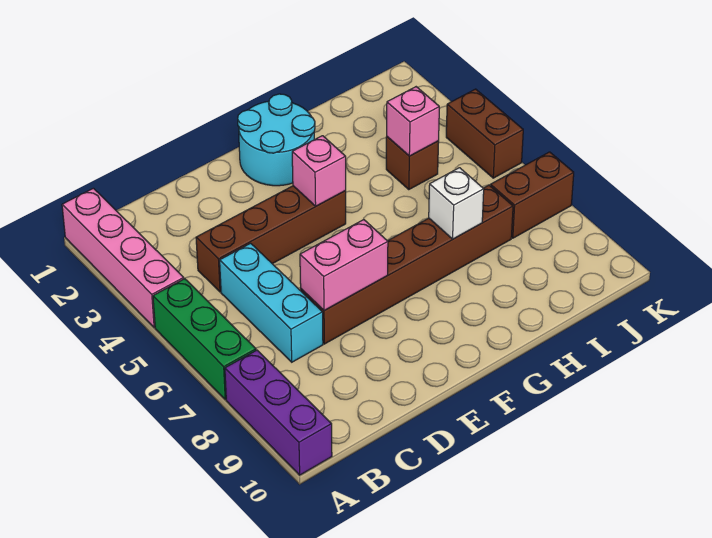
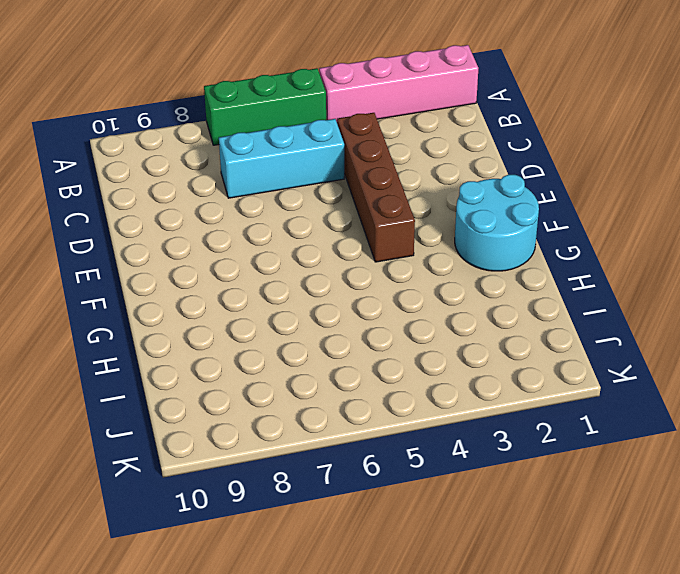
none -> purple 1x3 brick [225,350,332,475]
none -> brown 1x6 brick [301,185,513,344]
none -> brown 1x1 brick [386,137,439,190]

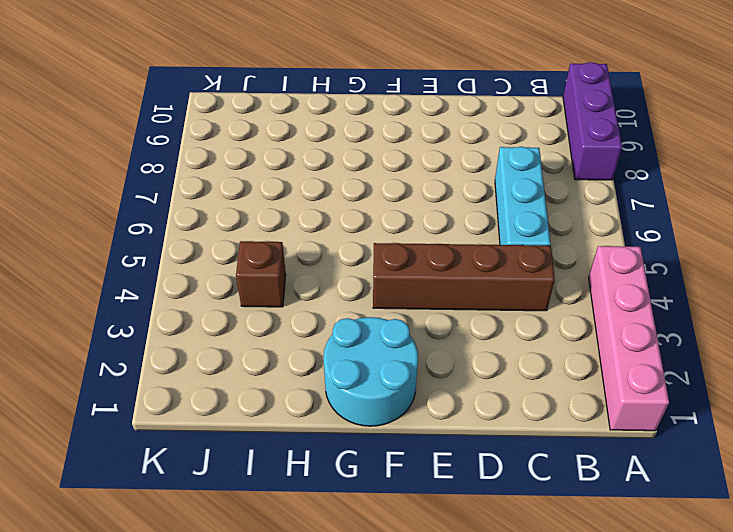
none -> green 1x3 brick [153,279,256,400]
none -> brown 1x6 brick [301,185,513,344]
none -> brown 1x2 brick [491,152,574,238]

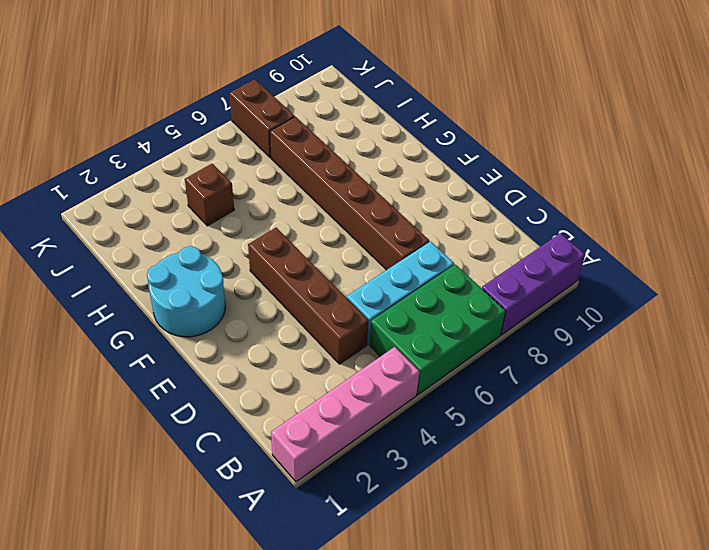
green 2x3 brick [370,264,506,395] -> green 1x3 brick [153,279,256,400]
none -> brown 1x2 brick [446,89,523,178]
none -> pink 1x2 brick [300,219,388,311]
none -> pink 1x1 brick [292,136,346,206]

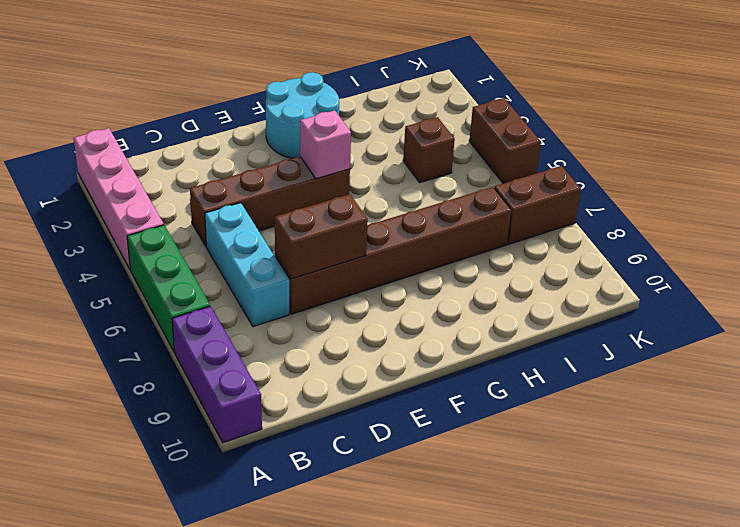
brown 1x2 brick [275,194,368,279] -> pink 1x2 brick [300,219,388,311]
none -> white 1x1 brick [429,168,484,239]
none -> pink 1x1 brick [387,87,439,156]

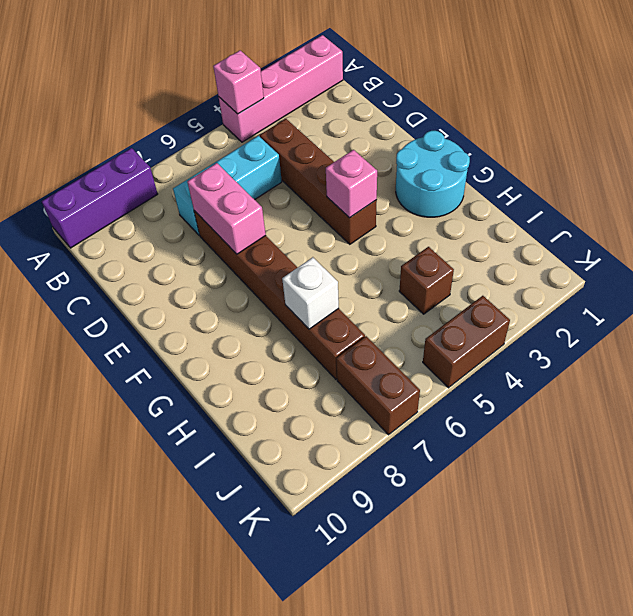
pink 1x1 brick [213,50,264,114] -> pink 1x1 brick moved to [387,87,439,156]
none -> green 1x3 brick [153,279,256,400]

